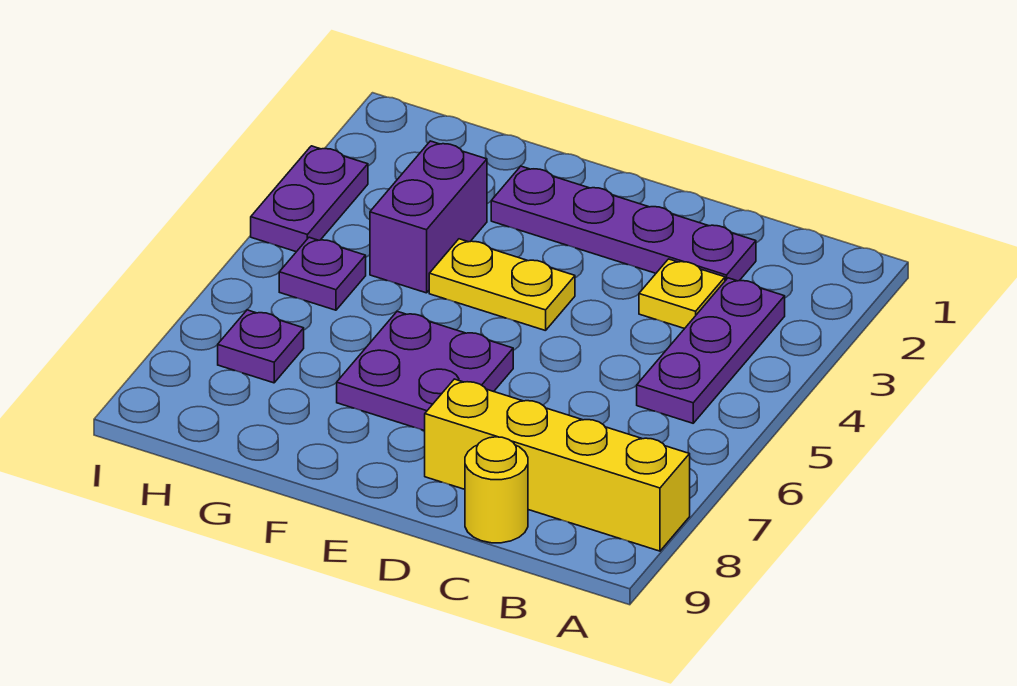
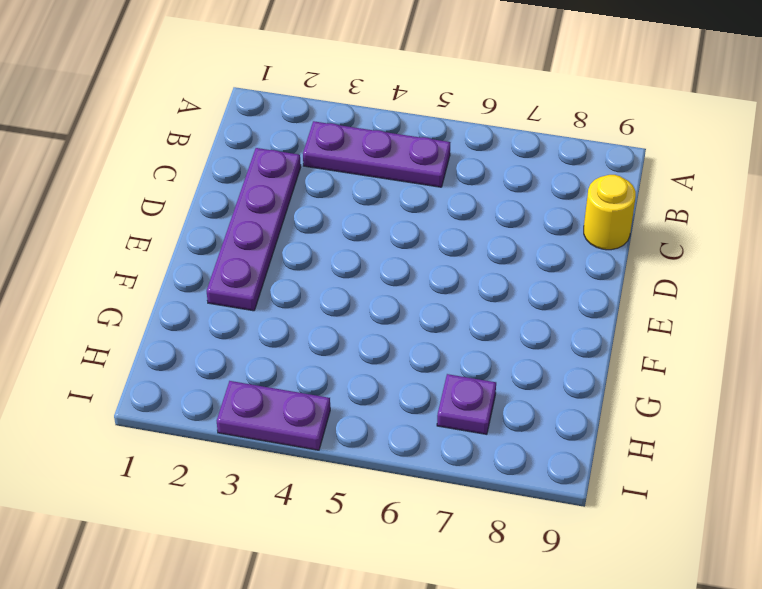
none -> yellow 1x4 brick [425,379,690,551]
none -> yellow 1x1 plate [639,259,725,329]

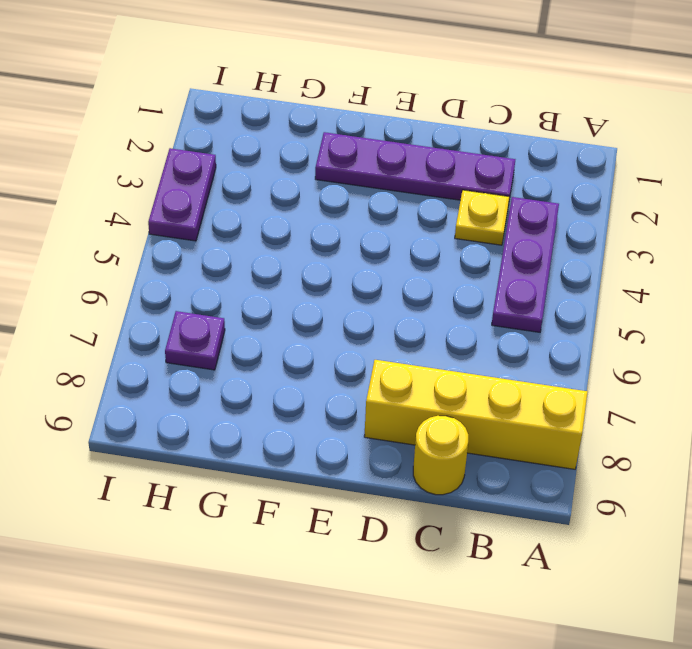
none -> yellow 1x2 plate [429,239,575,331]
none -> purple 2x2 plate [337,311,513,431]

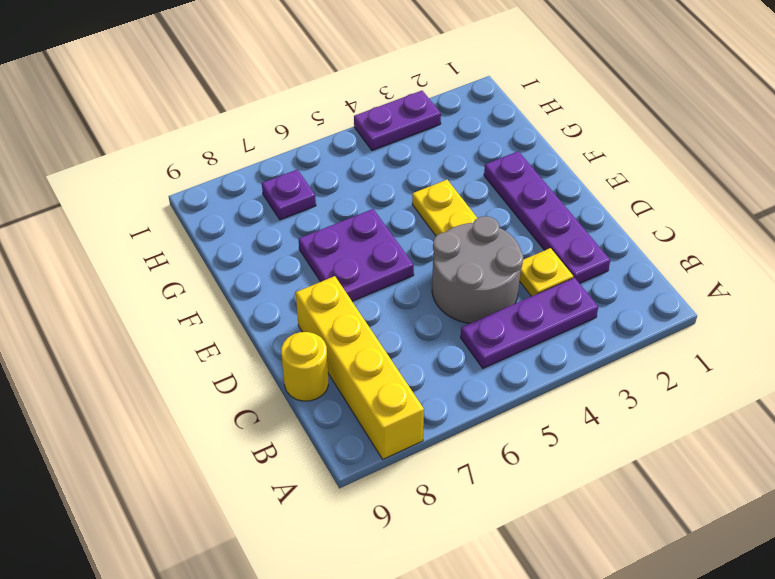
grey 2x2 round brick [432,216,523,323] -> none
none -> purple 1x2 brick [370,141,487,293]
none -> purple 1x1 plate [279,237,366,310]

